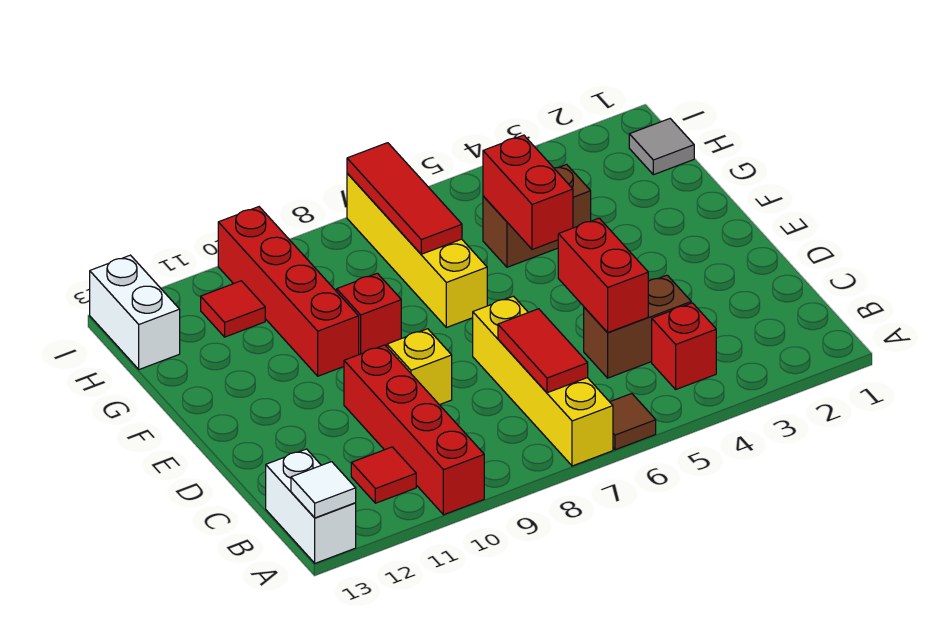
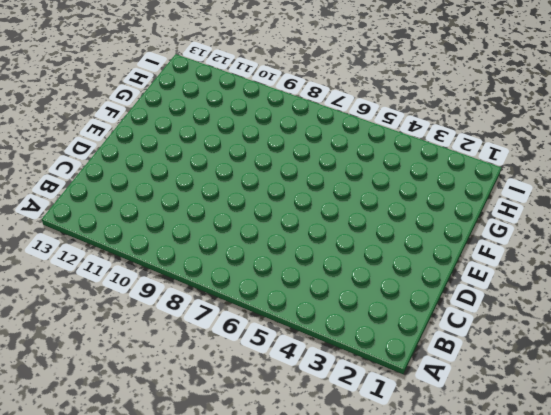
none -> brown 1x1 tile [610,394,656,450]
none -> yellow 1x4 brick [473,296,613,466]
none -> red 1x4 brick [344,345,484,515]

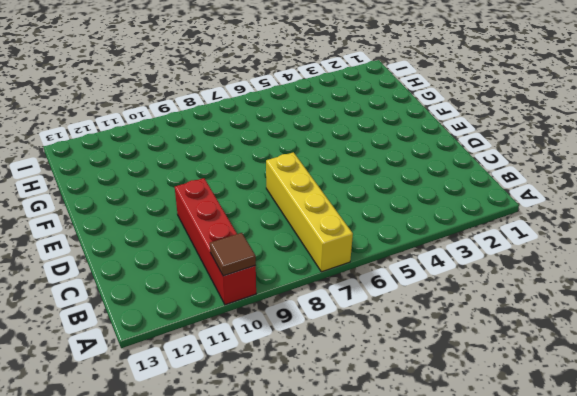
brown 1x1 tile [210,233,256,276] -> brown 1x1 tile moved to [610,394,656,450]
none -> white 1x2 brick [266,449,356,563]
none -> red 1x1 brick [652,303,716,389]
none -> red 1x1 tile [351,447,416,503]

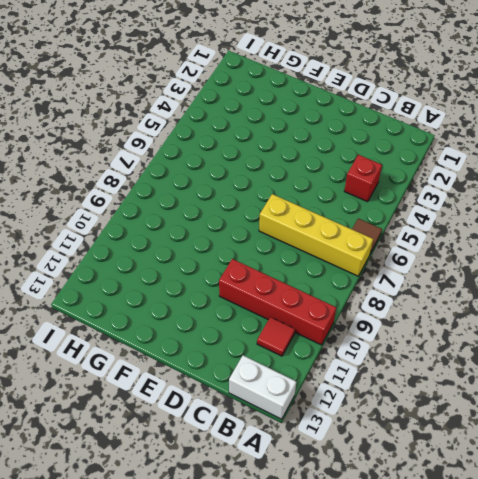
none -> brown 1x2 brick [584,275,691,378]
none -> yellow 1x1 brick [387,329,452,405]
none -> yellow 1x4 brick [347,173,487,328]

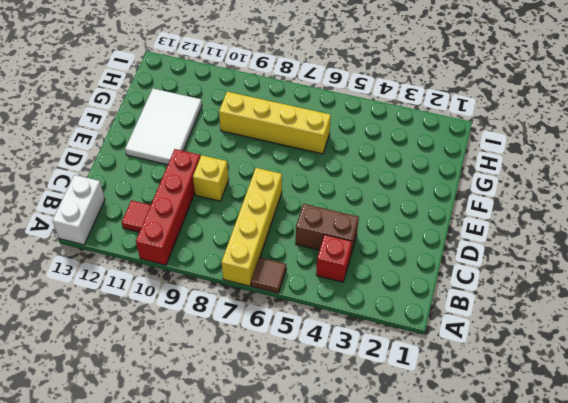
white 2x3 tile [125,89,202,165] -> none
yellow 1x4 brick [219,92,331,154] -> yellow 1x4 brick turned to [347,173,487,328]
none -> red 1x1 brick [337,273,401,355]
none -> red 1x4 brick [218,207,359,376]
none -> brown 1x2 brick [483,164,591,267]

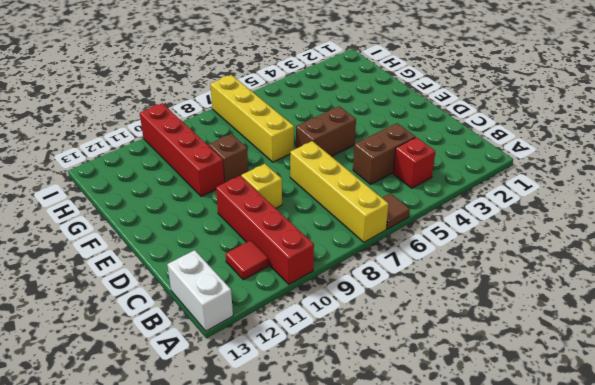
brown 1x2 brick [296,106,356,156] -> brown 1x2 brick moved to [483,164,591,267]
brown 1x1 brick [209,134,248,183] -> red 1x1 brick [337,273,401,355]
none -> grey 1x1 tile [629,119,694,175]
none -> red 1x1 tile [201,281,265,337]
none -> white 1x2 brick [90,255,180,369]

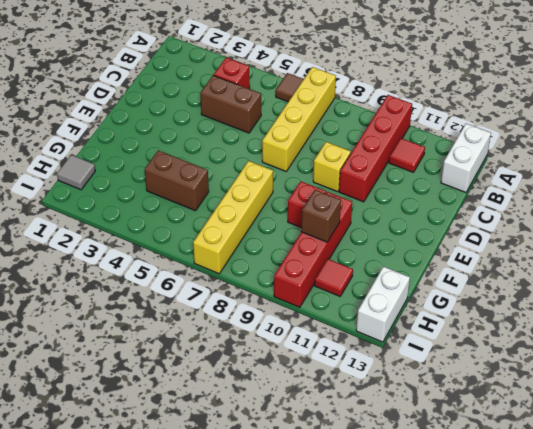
brown 1x1 brick [301,190,341,242] -> none
none -> white 1x1 tile [291,462,356,518]
none -> red 1x2 tile [498,309,588,393]
none -> red 1x2 brick [558,218,648,333]

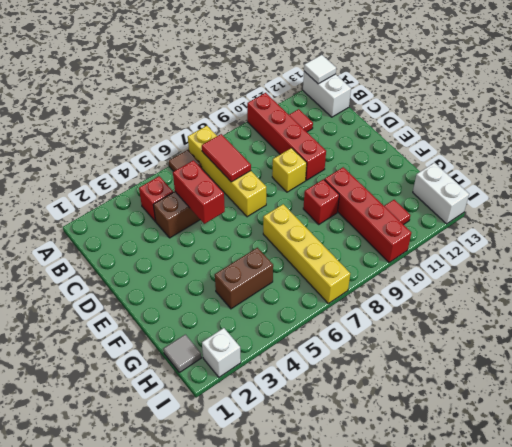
white 1x1 brick [202,328,241,377] -> none
none -> red 1x2 brick [483,135,573,250]
none -> red 1x3 tile [347,143,462,254]

